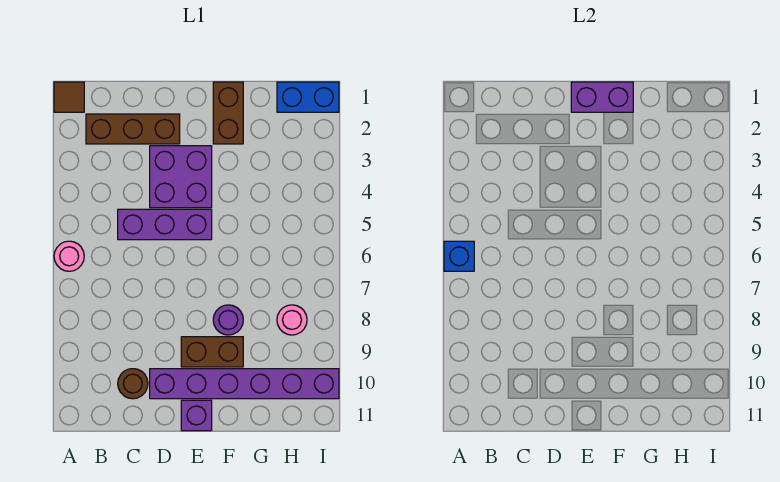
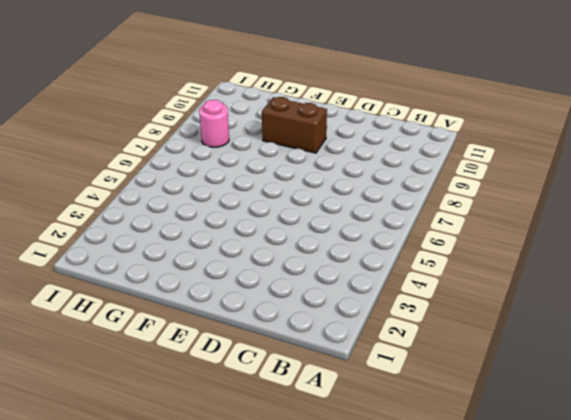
none -> brown 1x1 tile [54,82,84,112]
none -> pink 1x1 round brick [54,241,84,271]
none -> brown 1x3 brick [86,114,180,144]

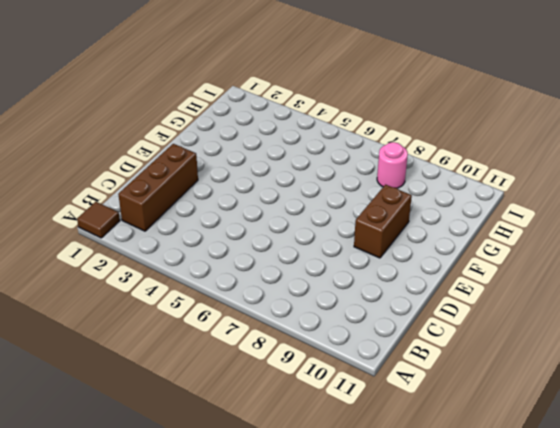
none -> pink 1x1 round brick [54,241,84,271]
none -> purple 1x3 brick [118,209,212,240]
none -> brown 1x1 round brick [118,369,148,399]

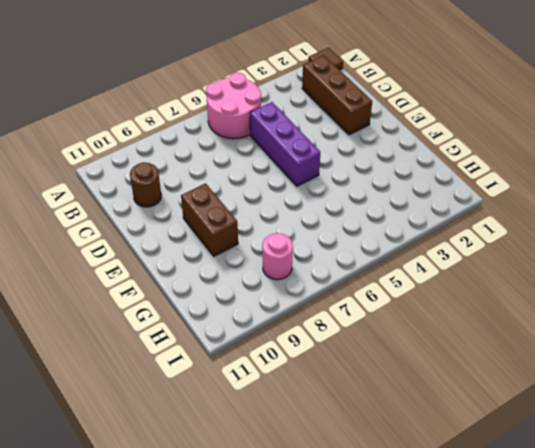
pink 2x2 round brick [206,73,261,139] -> pink 1x1 round brick [54,241,84,271]
none -> purple 2x2 brick [150,146,212,208]
none -> purple 1x6 brick [150,369,339,399]
none -> purple 1x1 brick [181,400,212,431]

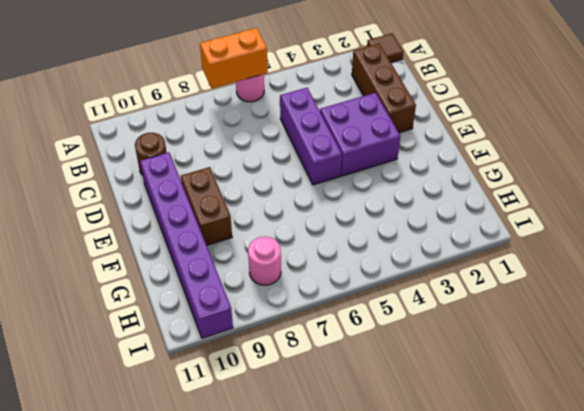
orange 1x2 brick [200,28,268,89] -> blue 1x1 brick [444,241,474,271]
none -> purple 1x1 brick [181,400,212,431]
none -> brown 1x2 brick [213,82,243,144]
none -> purple 1x1 round brick [213,305,243,335]

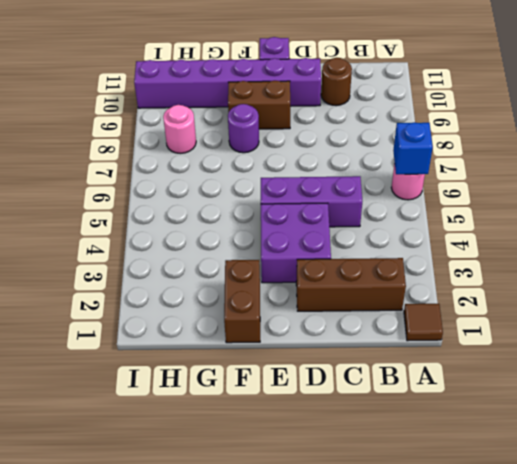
none -> blue 1x2 brick [277,82,339,112]
none -> purple 1x2 brick [571,82,633,112]

